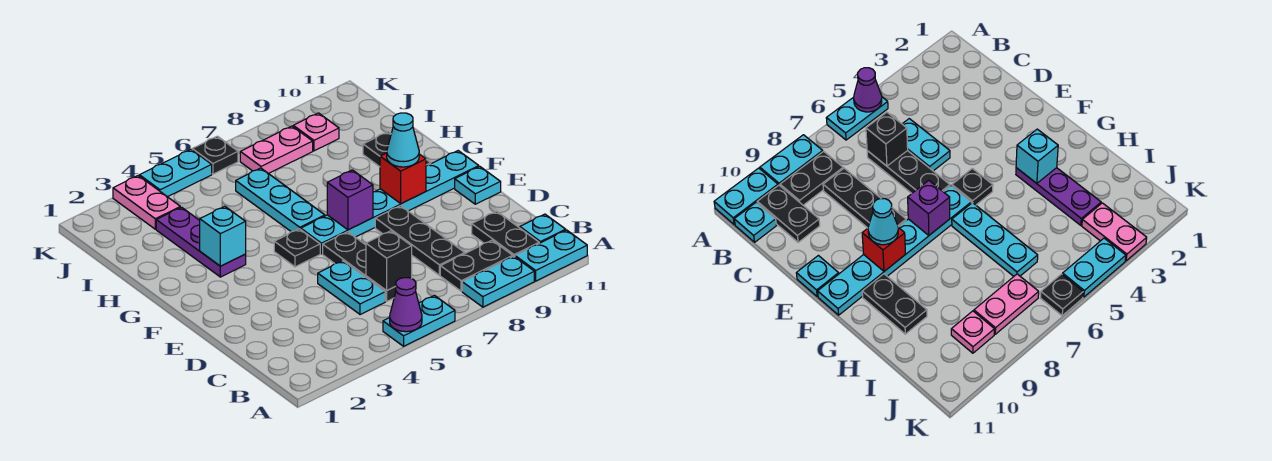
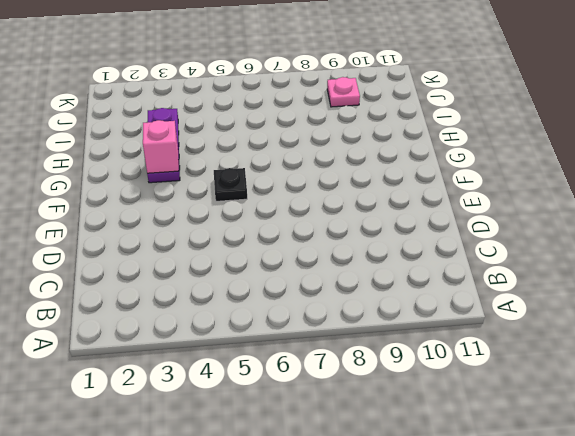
pink 1x1 brick [143,120,179,173] -> cyan 1x1 brick [200,206,246,266]
none -> cyan 1x2 plate [383,295,455,346]
none -> cyan 1x2 plate [462,256,534,307]
none -> cyan 1x2 plate [515,230,587,281]

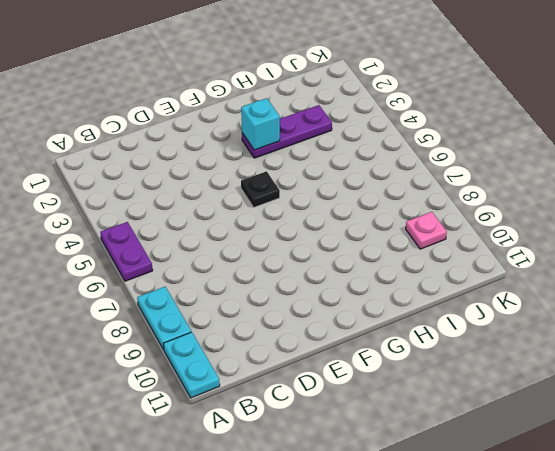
purple 1x2 plate [100,222,153,281] -> cyan 1x2 plate [383,295,455,346]
none -> black 1x2 plate [440,240,513,291]
none -> black 1x2 plate [472,211,539,257]
none -> cyan 1x1 plate [520,214,566,243]

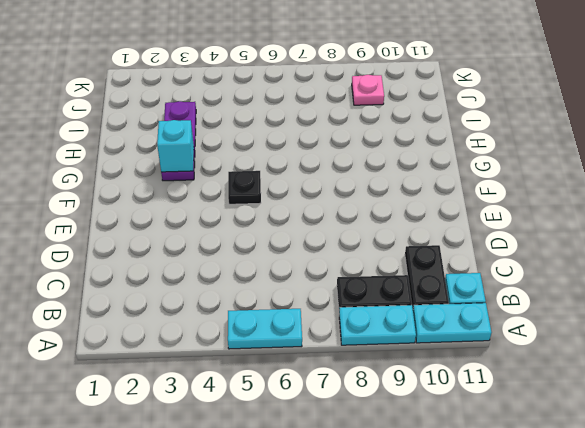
none -> cyan 1x2 plate [318,261,385,315]
none -> black 1x3 plate [323,232,396,301]
none -> black 1x3 plate [375,206,465,275]

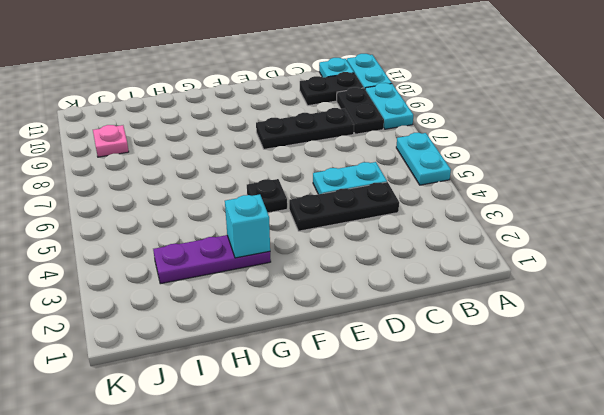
black 1x3 plate [289,182,399,231] -> black 1x3 plate moved to [323,232,396,301]
none -> cyan 1x1 plate [455,166,501,204]
none -> cyan 1x6 plate [301,151,479,254]
none -> cyan 1x3 plate [236,168,325,232]

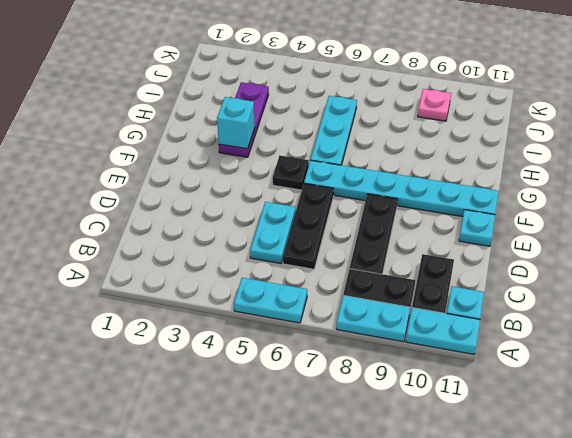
none -> black 1x2 plate [363,132,431,167]
none -> pink 1x2 plate [113,176,180,229]
none -> pink 1x2 plate [240,126,313,174]

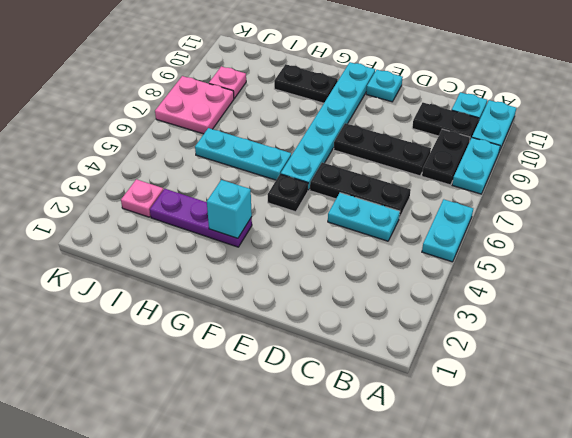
pink 1x1 plate [121,179,163,217] -> pink 1x2 plate [113,176,180,229]
pink 2x2 plate [155,76,234,134] -> pink 1x2 plate [240,126,313,174]
none -> cyan 1x2 plate [139,149,212,197]
none -> black 1x1 plate [192,136,238,174]
none -> purple 1x1 cone [390,278,422,332]

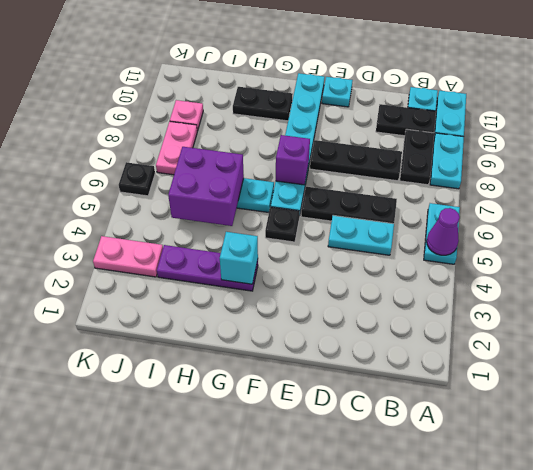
purple 2x2 brick [168,147,244,226] -> none
none -> cyan 1x2 plate [139,149,212,197]
none -> black 1x1 brick [366,231,412,291]
none -> red 1x1 brick [380,153,426,204]

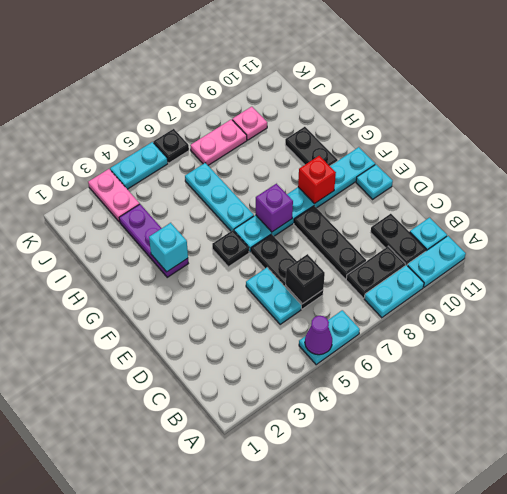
none -> cyan 1x1 cone [387,113,419,167]

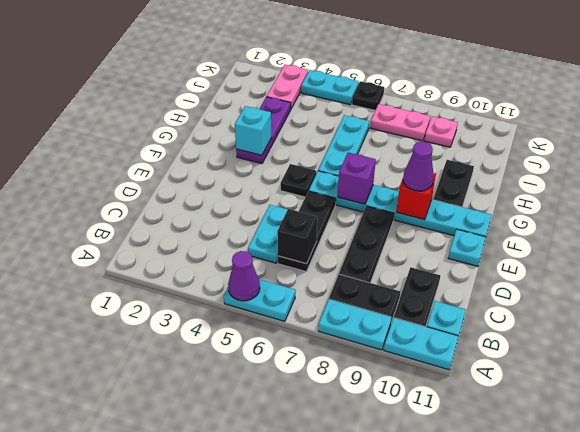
purple 1x1 cone [403,142,434,191] -> cyan 1x1 cone [387,113,419,167]

